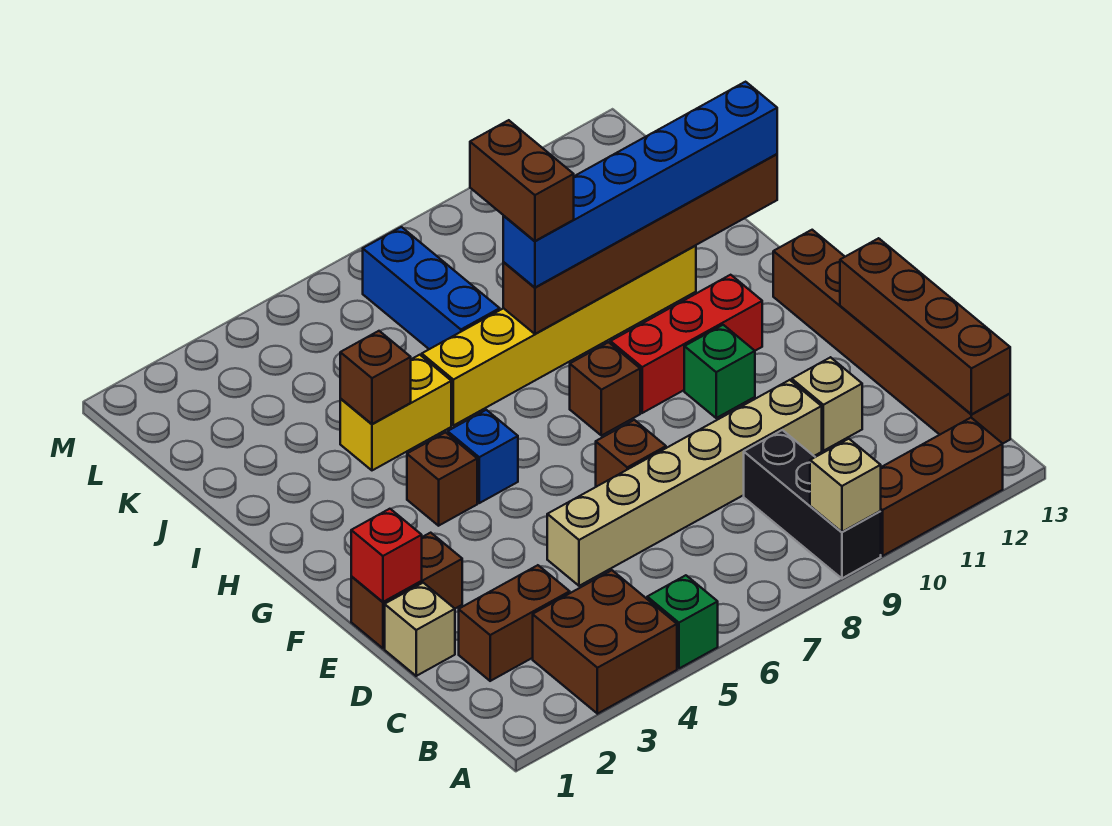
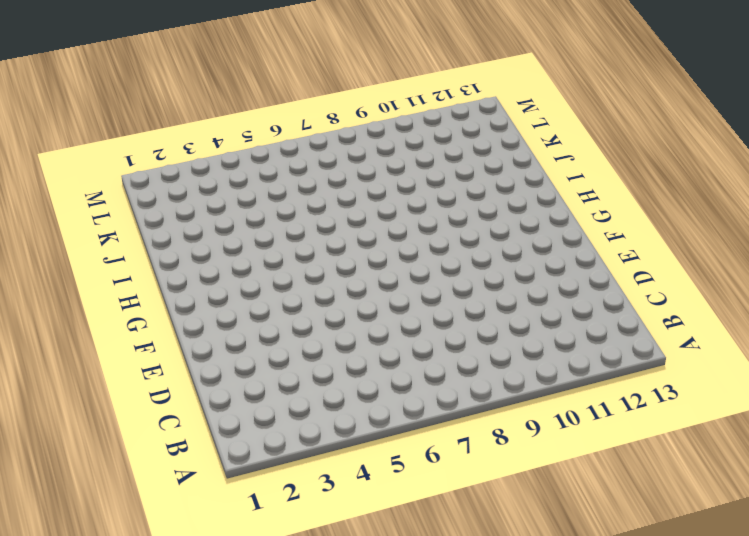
none -> brown 2x2 brick [533,570,677,714]
none -> green 1x1 brick [647,575,718,668]
none -> black 1x3 brick [744,430,881,578]

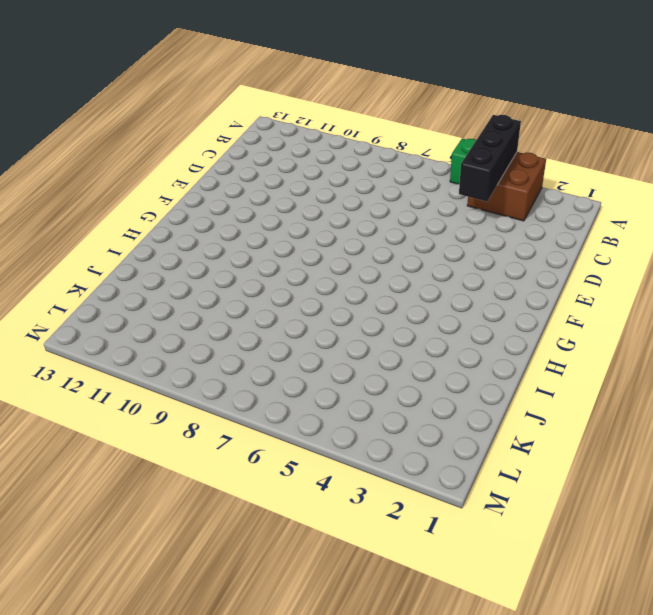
black 1x3 brick [459,115,521,201] -> black 1x3 brick moved to [744,430,881,578]
none -> brown 1x3 brick [880,418,1003,556]
none -> brown 1x6 brick [773,230,1010,443]
none -> brown 1x2 brick [459,565,570,681]

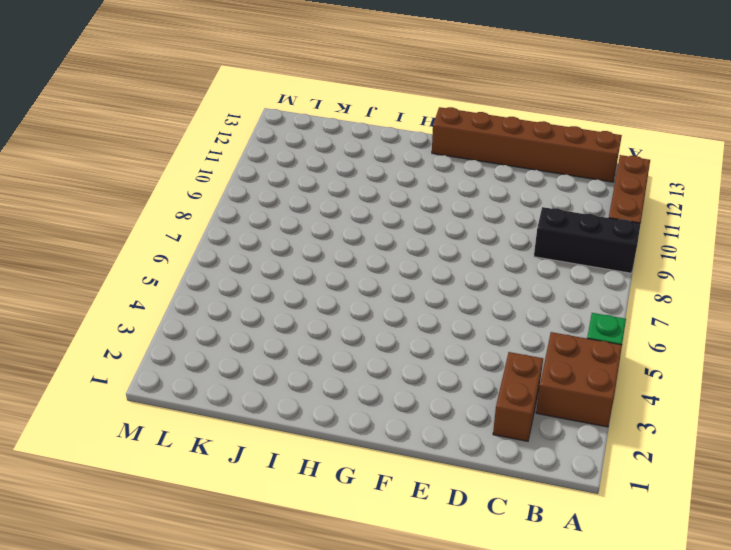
none -> tan 1x1 brick [385,583,455,676]
none -> tan 1x6 brick [547,380,822,586]
none -> tan 1x1 brick [792,357,862,451]

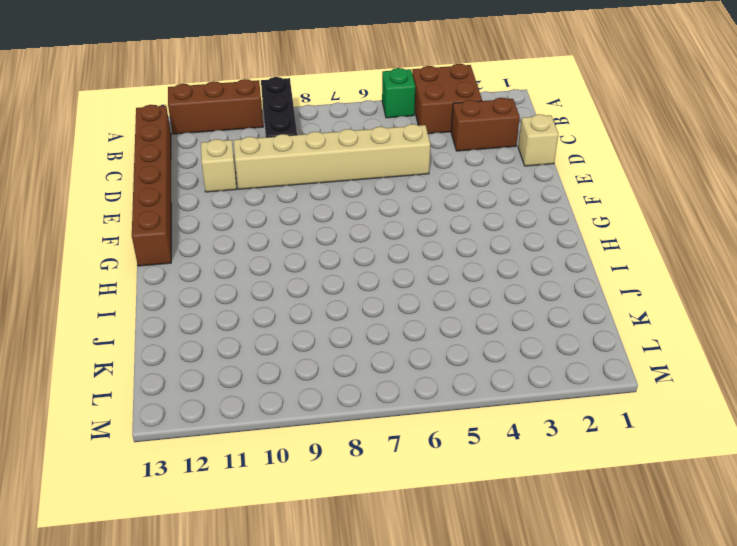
none -> brown 1x2 brick [351,533,462,648]
none -> brown 1x1 brick [596,420,666,487]
none -> green 1x1 brick [684,325,755,418]

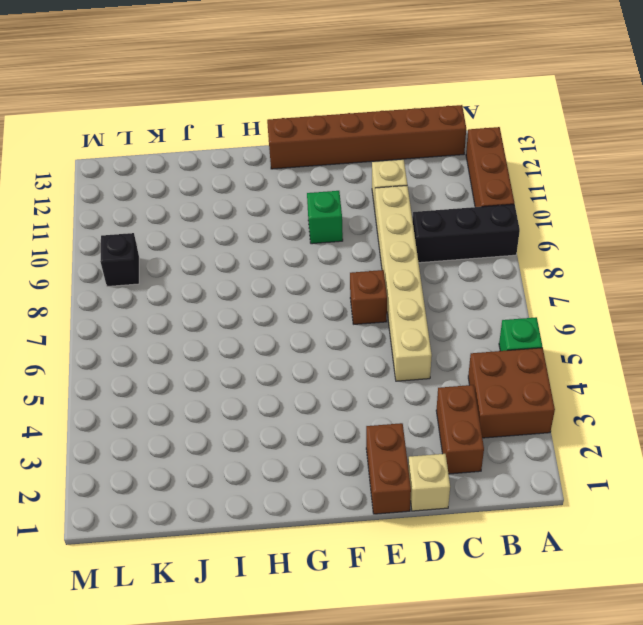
black 1x1 brick [100,233,139,287] -> none
none -> brown 1x1 brick [407,432,477,526]
none -> blue 1x1 brick [448,410,518,503]
none -> brown 1x1 brick [570,342,640,436]

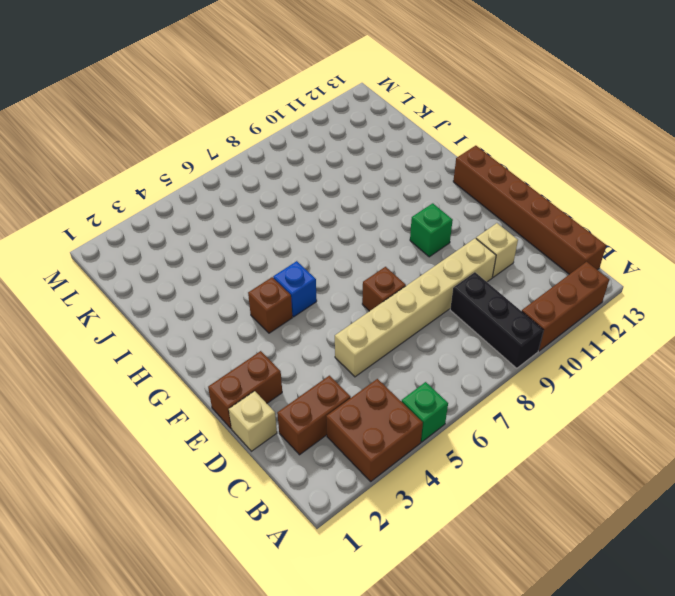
none -> brown 1x1 brick [570,342,640,436]
none -> red 1x3 brick [610,275,762,413]
none -> yellow 1x2 brick [340,355,451,470]

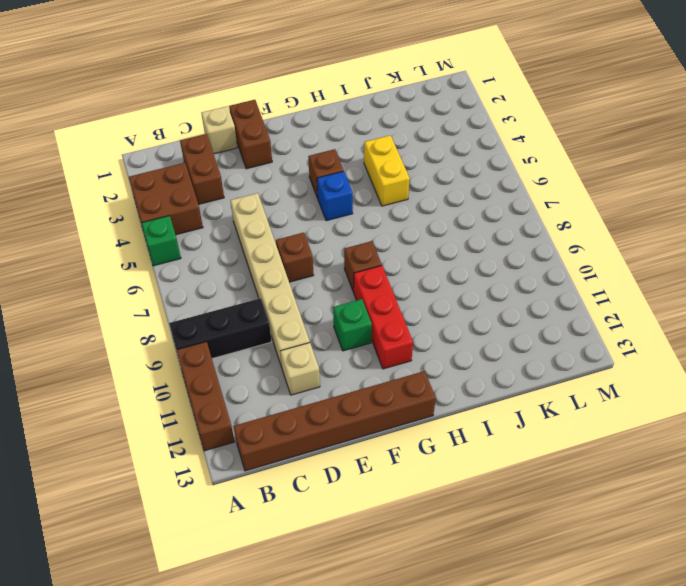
none -> yellow 1x6 brick [422,246,696,426]
none -> blue 1x3 brick [363,227,500,349]
none -> tan 1x1 brick [810,439,881,532]

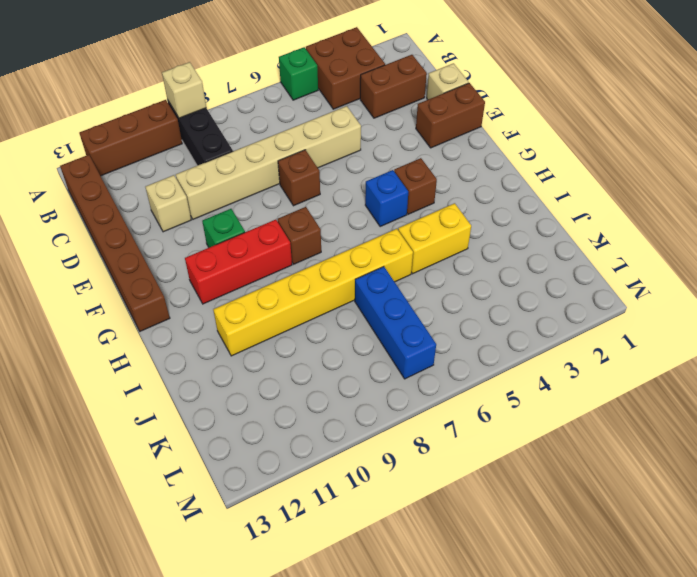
none -> brown 1x4 brick [840,238,1010,414]
none -> red 1x1 brick [351,509,422,602]
none -> brown 1x1 brick [340,331,411,424]

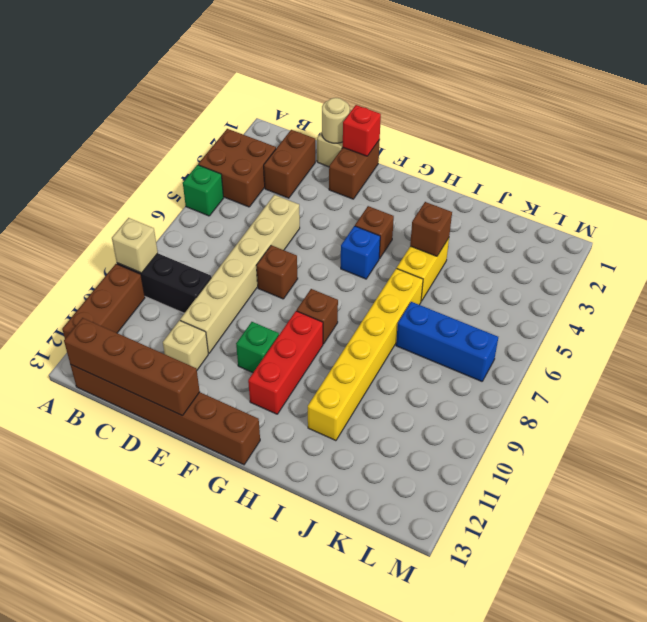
tan 1x1 round brick [322,98,350,143] -> none
none -> brown 1x6 brick [503,154,777,334]
none -> blue 1x6 brick [503,82,777,287]
none -> brown 1x2 brick [470,120,574,241]

